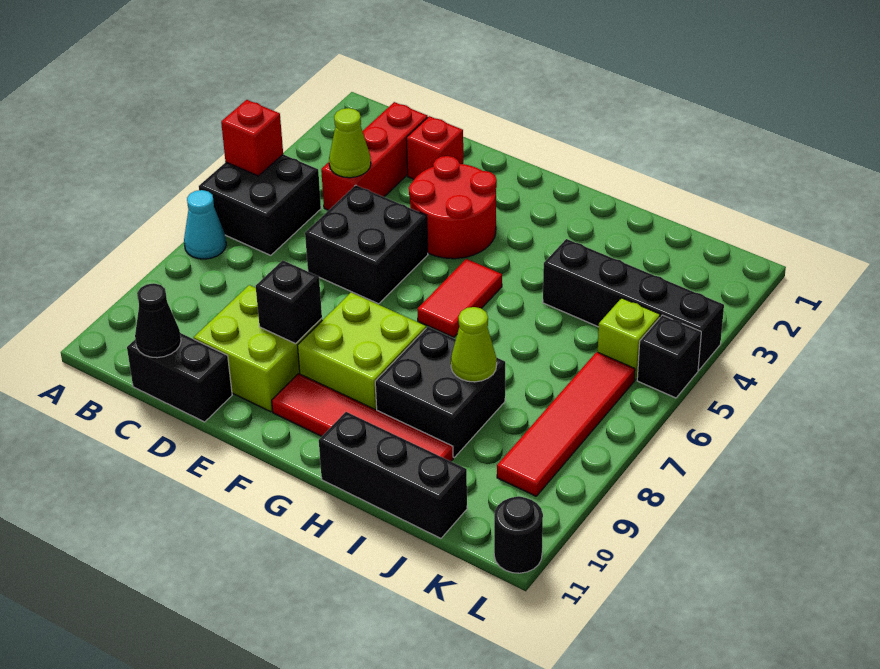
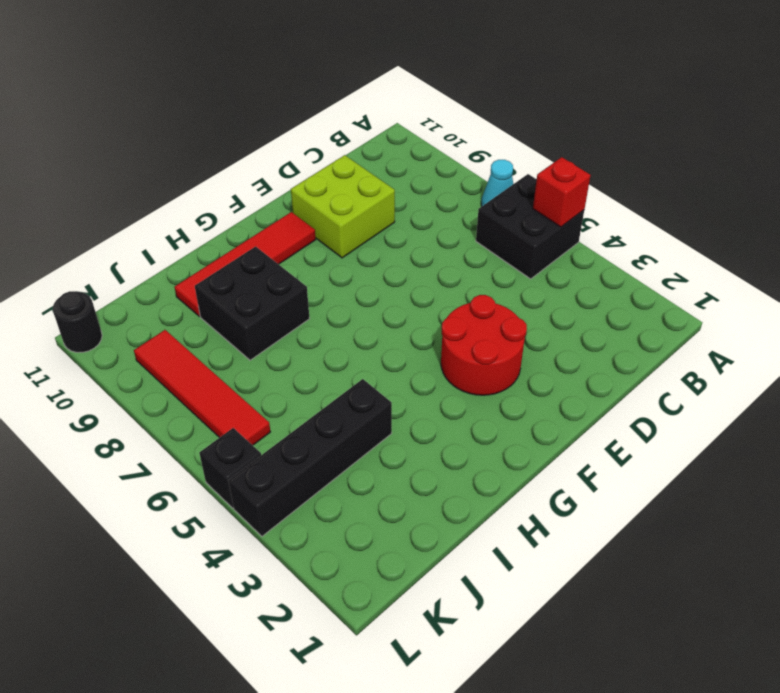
none -> red 1x3 brick [321,102,428,210]
none -> black 1x2 brick [127,333,232,422]
none -> red 1x1 brick [406,116,463,179]

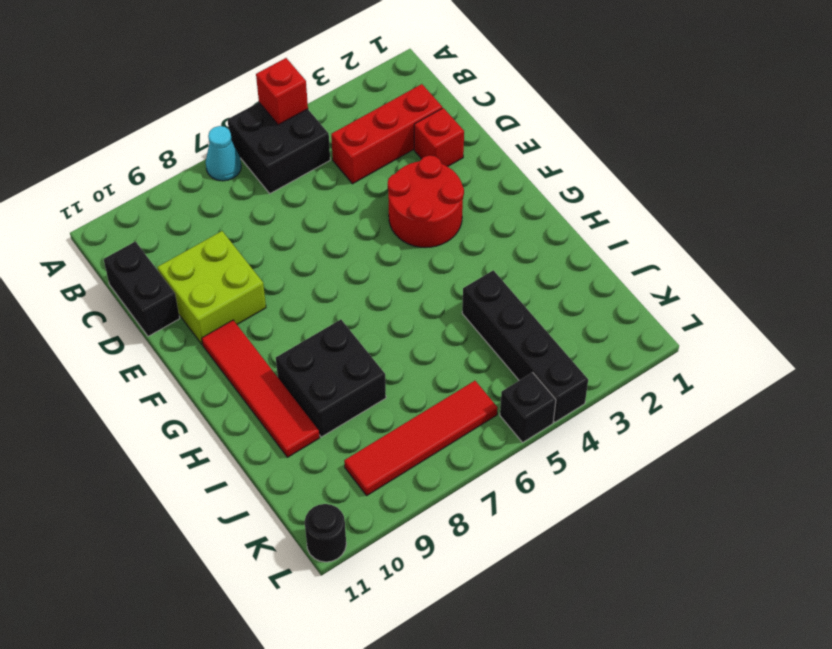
none -> black 2x2 brick [305,185,428,304]
none -> lime 2x2 brick [298,293,426,410]
none -> red 1x2 tile [417,259,502,337]

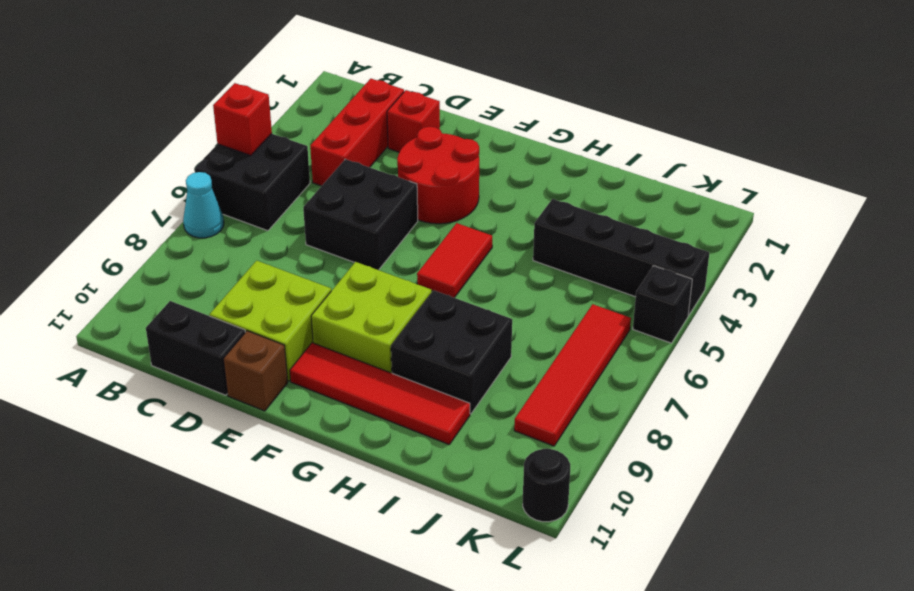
brown 1x1 brick [223,331,288,411] -> none
none -> black 1x3 brick [319,412,467,538]
none -> lime 1x1 brick [598,298,660,380]
none -> lime 1x1 cone [329,108,371,178]

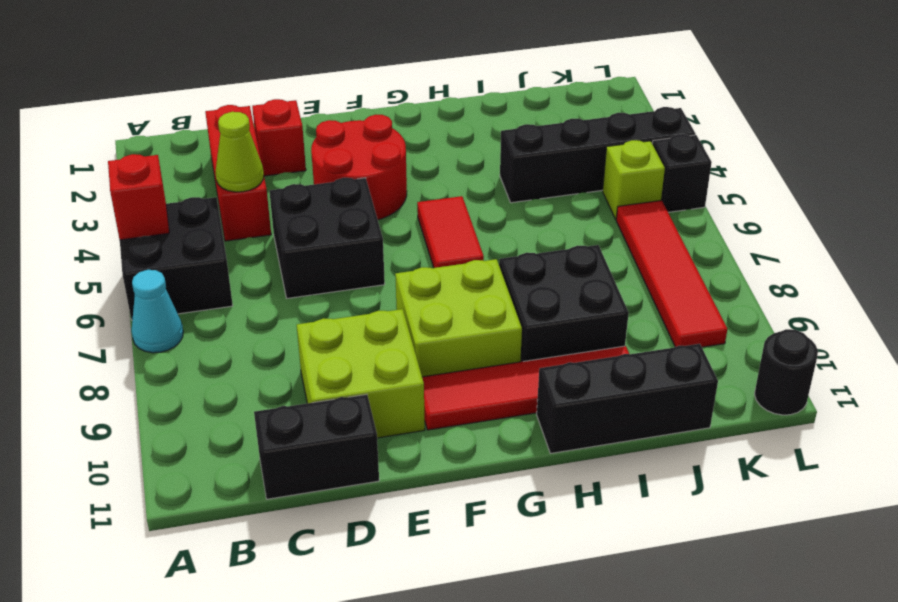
none -> black 1x1 cone [135,283,181,358]
none -> black 1x1 brick [256,260,322,344]
none -> lime 1x1 cone [451,307,497,382]

